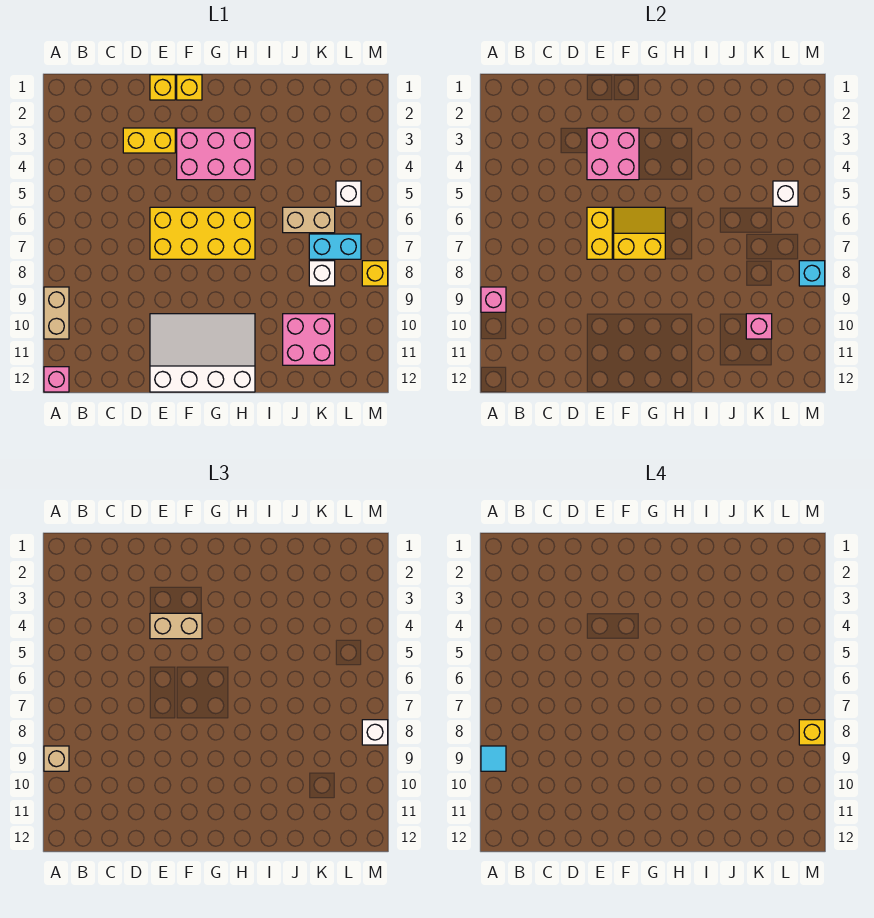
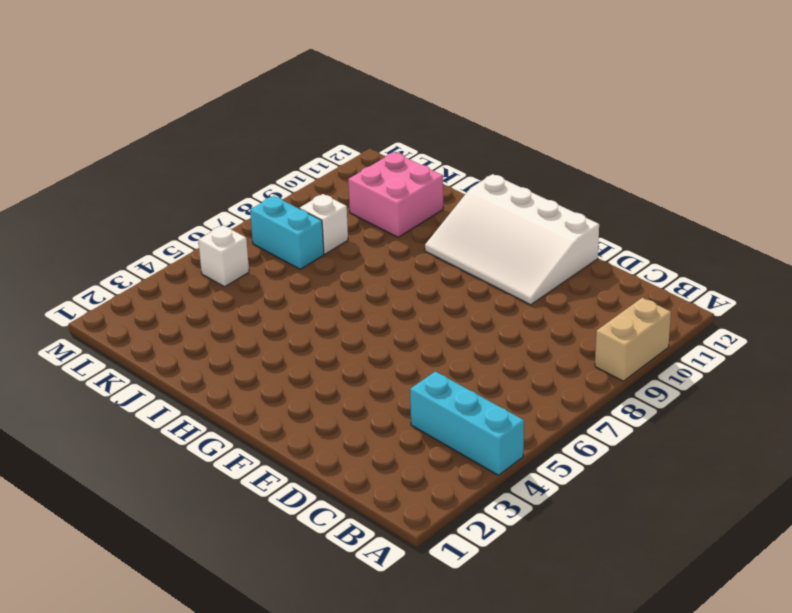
cyan 1x3 brick [410,372,524,475] -> none
none -> pink 1x1 brick [44,367,69,392]
none -> yellow 1x2 brick [123,128,175,153]
none -> yellow 1x1 brick [150,75,175,100]

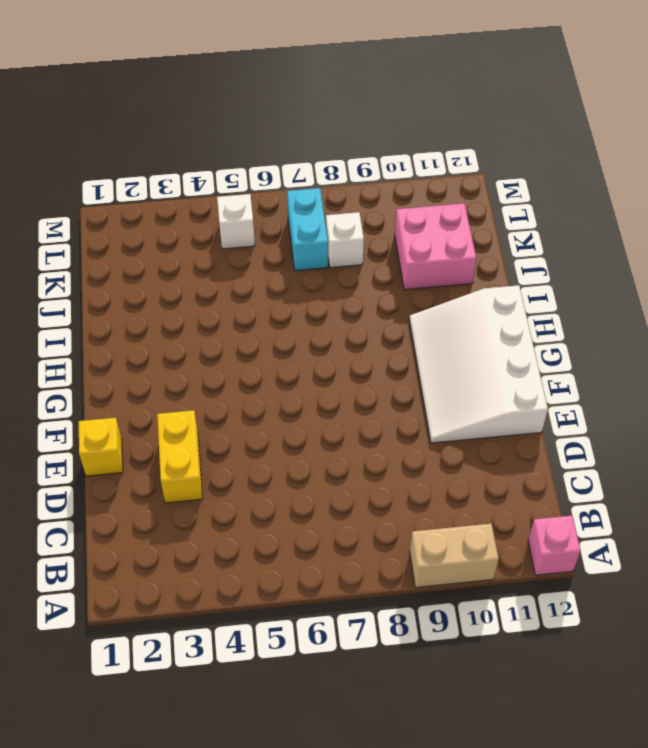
none -> yellow 2x4 brick [150,207,255,259]
none -> yellow 1x1 brick [177,75,202,100]
none -> pink 2x3 brick [177,128,255,180]

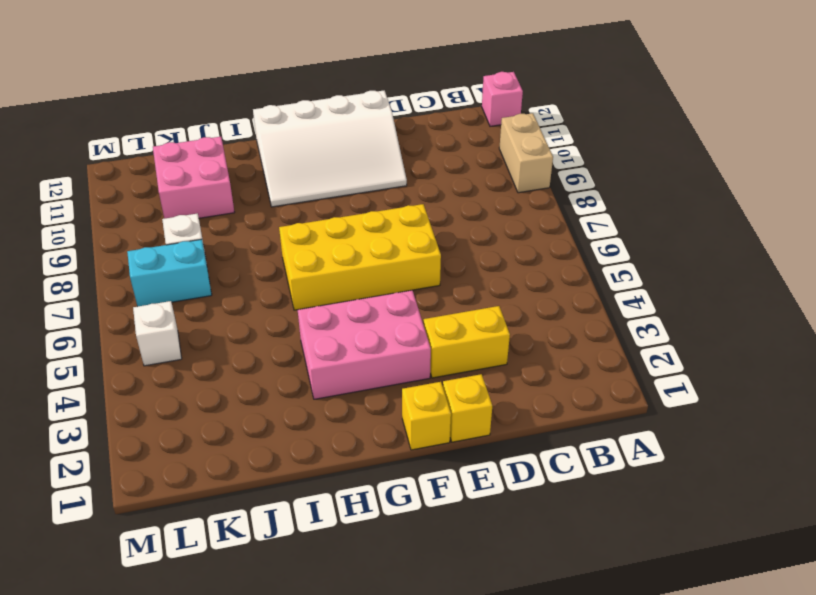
none -> tan 1x2 brick [283,207,335,233]
none -> yellow 1x1 brick [362,261,388,286]
none -> pink 1x1 brick [481,287,506,312]

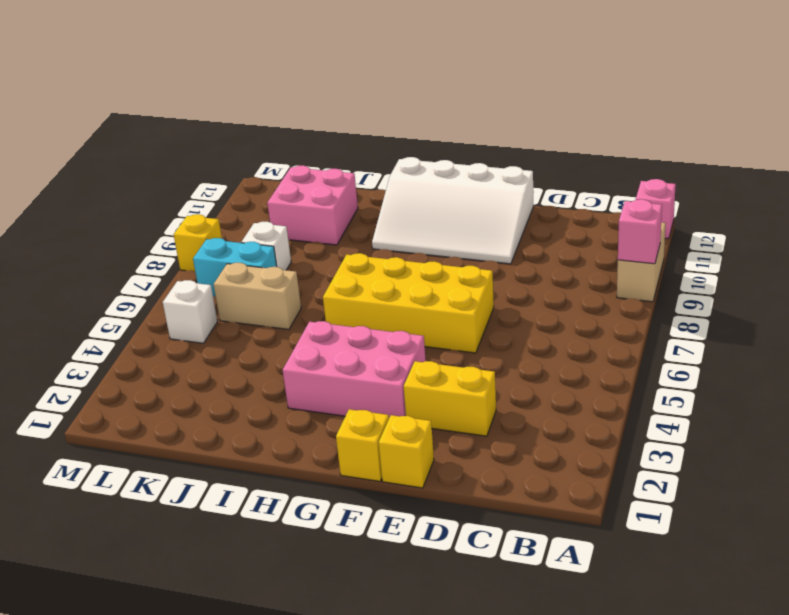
none -> pink 2x2 brick [587,128,639,180]
none -> yellow 1x2 brick [587,207,612,259]
none -> yellow 2x2 slope [614,207,665,259]

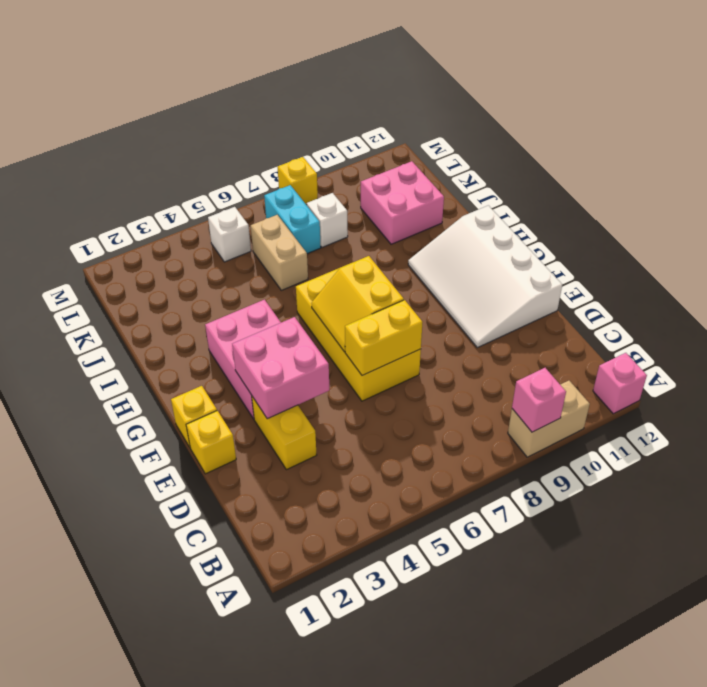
none -> pink 1x1 brick [746,314,772,339]
none -> white 1x1 brick [773,181,798,206]
none -> cyan 1x1 brick [799,261,825,286]

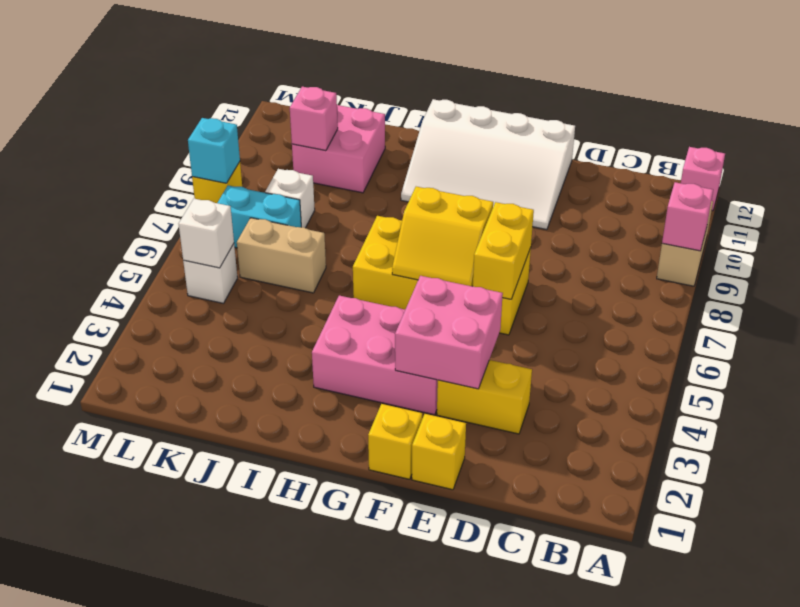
none -> tan 1x1 brick [44,746,69,771]
none -> tan 1x2 brick [150,613,202,639]
none -> white 1x1 brick [362,720,388,745]

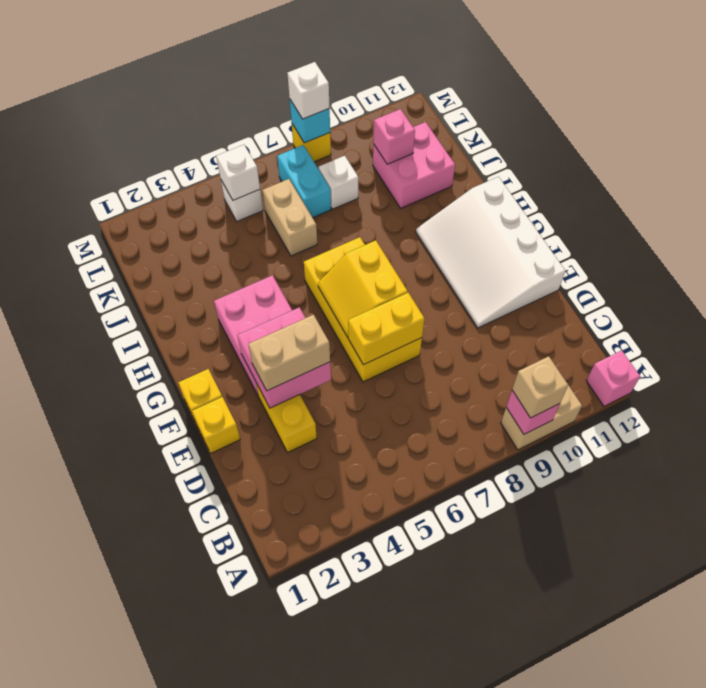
tan 1x2 brick [248,315,330,391] -> tan 1x2 brick turned to [150,613,202,639]
none -> cyan 1x1 tile [481,746,506,771]
none -> yellow 1x1 brick [799,720,825,745]

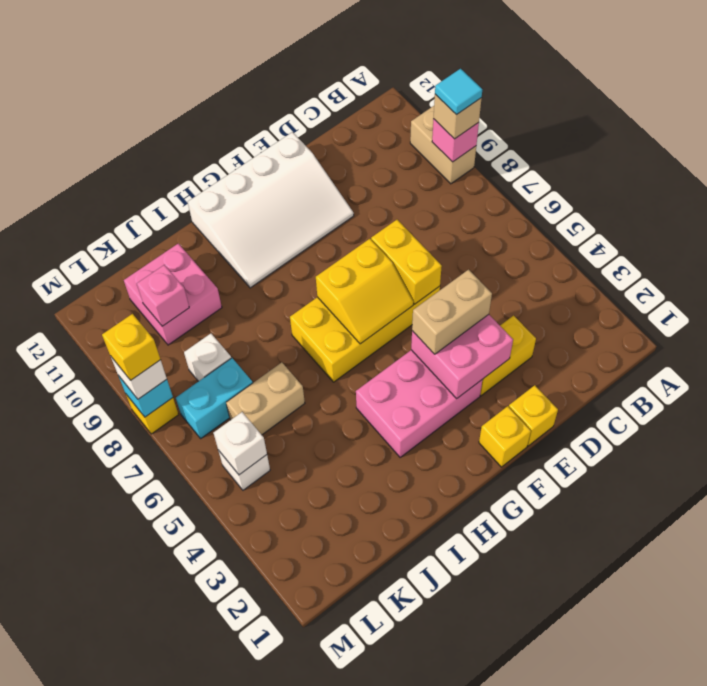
none -> pink 1x1 brick [44,367,69,392]

